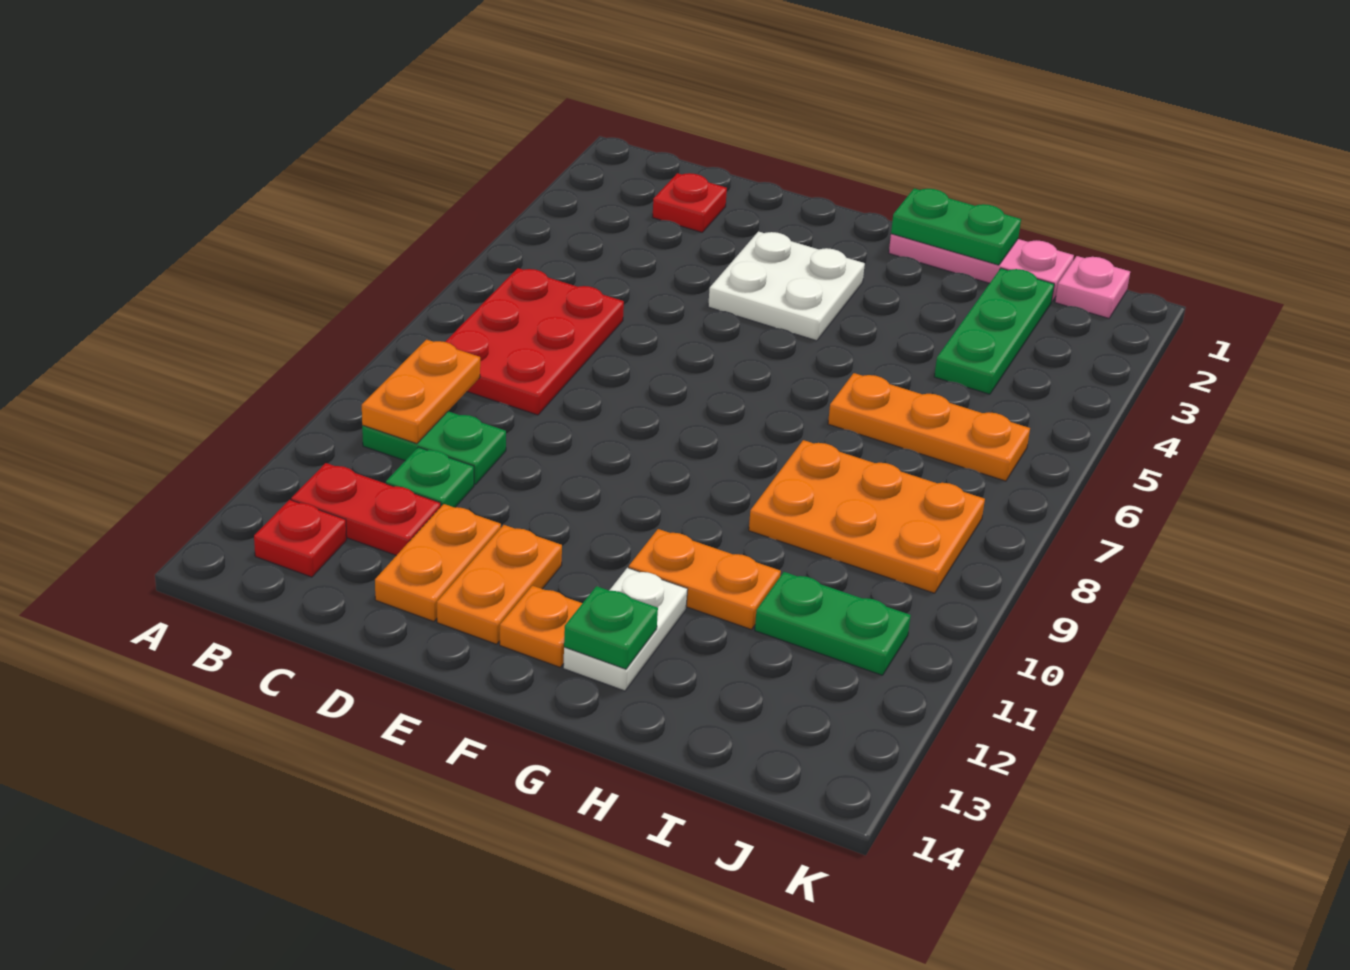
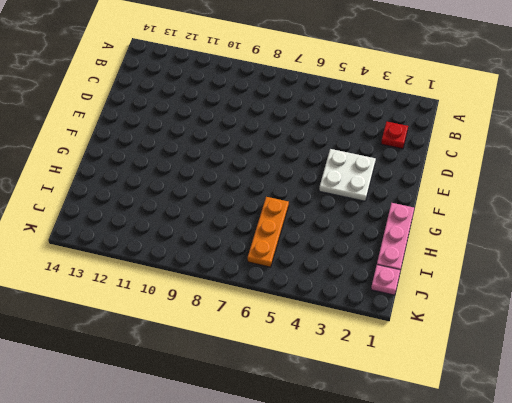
none -> red 2x3 plate [445,268,624,415]
none -> green 1x2 plate [362,411,506,484]
none -> red 1x2 plate [291,463,441,555]

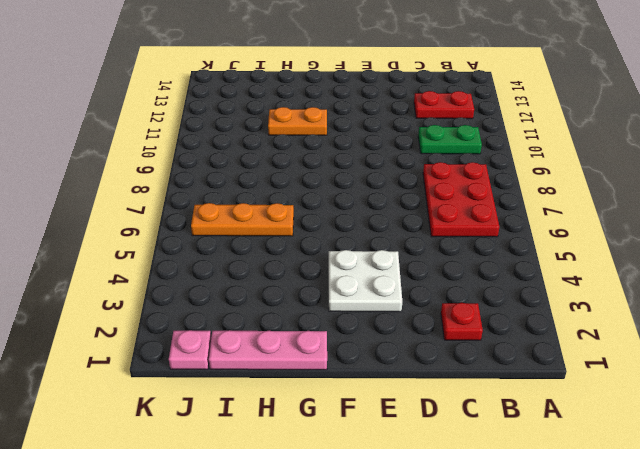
none -> red 1x1 plate [254,500,347,577]
none -> green 1x1 plate [386,447,474,507]
none -> orange 1x2 plate [375,504,501,621]

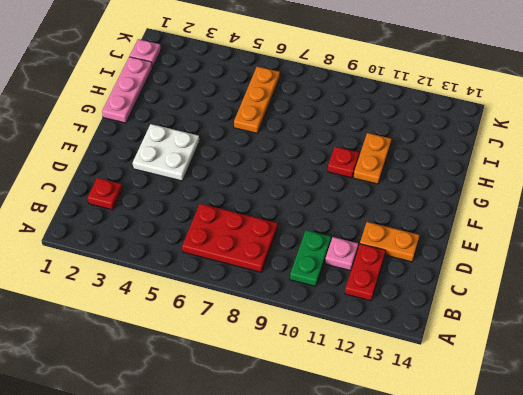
pink 1x1 plate [325,237,358,271] -> green 1x1 plate [386,447,474,507]
red 1x1 plate [328,147,359,178] -> red 1x1 plate moved to [254,500,347,577]
none -> orange 1x2 plate [437,525,562,644]
none -> orange 1x1 plate [500,586,582,667]
none -> white 1x2 plate [563,568,688,691]

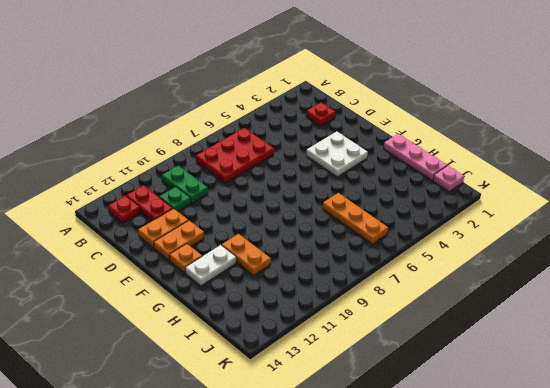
none -> orange 2x3 plate [749,440,985,593]
none -> green 1x3 plate [934,268,1054,394]
none -> green 1x2 plate [755,572,911,675]

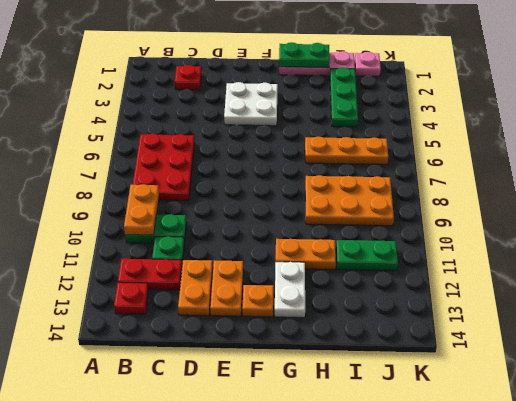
none -> green 1x1 plate [564,586,658,669]

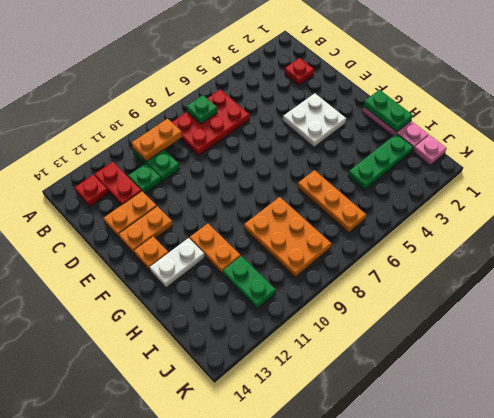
green 1x1 plate [186,95,217,124] -> green 1x1 plate moved to [564,586,658,669]

